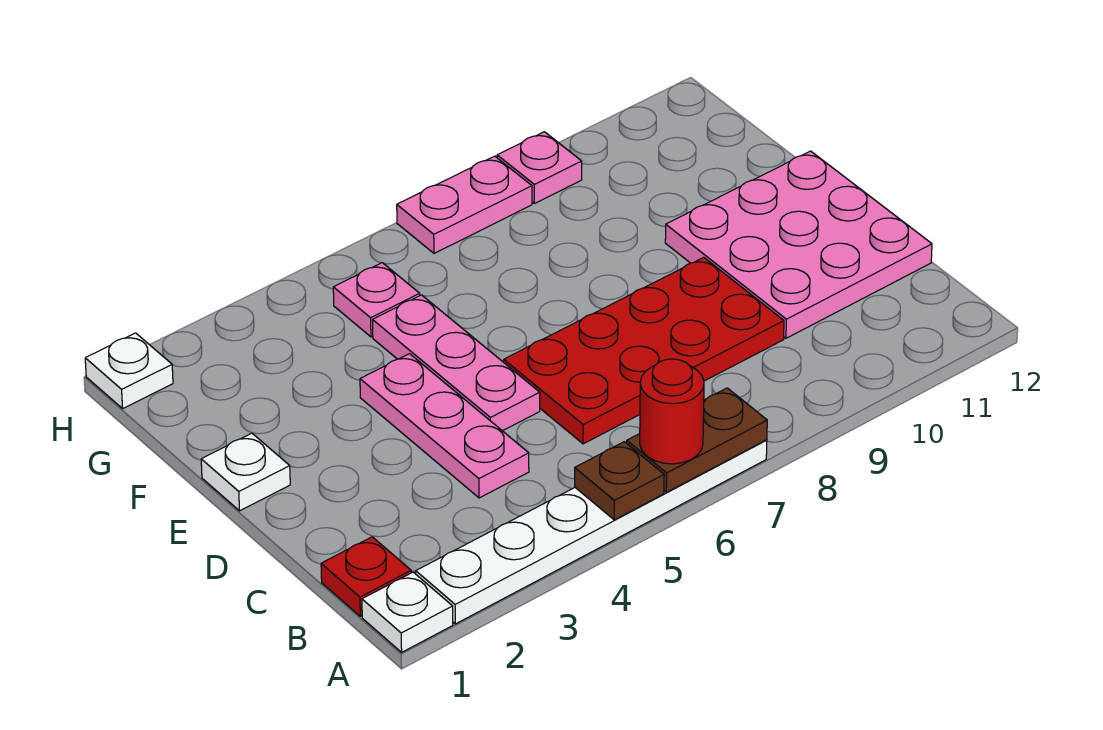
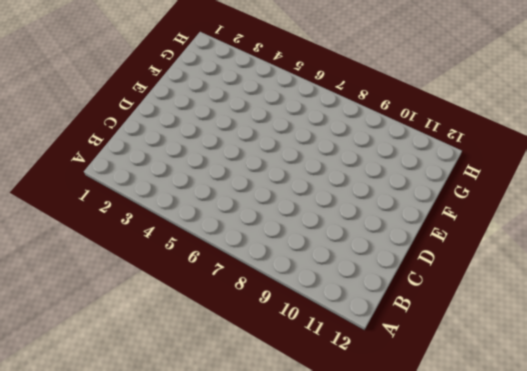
none -> white 1x1 plate [362,572,453,652]
none -> white 1x6 plate [416,440,767,624]
none -> red 1x1 plate [321,537,411,616]

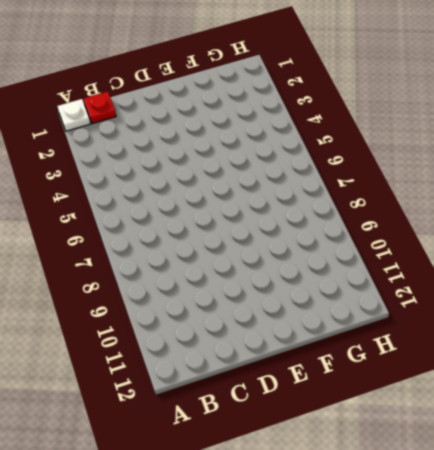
none -> white 1x6 plate [416,440,767,624]
none -> pink 1x3 plate [360,354,529,498]
none -> red 2x4 plate [504,257,784,444]

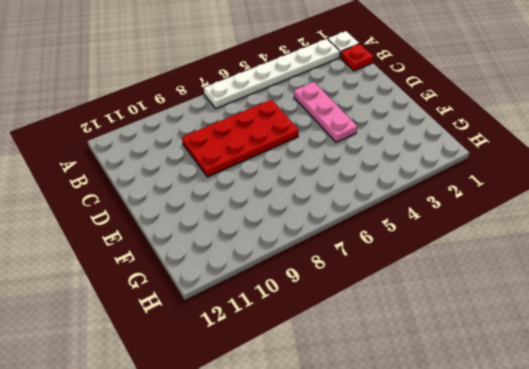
none -> pink 3x3 plate [665,151,932,338]
none -> pink 1x3 plate [372,295,540,431]
none -> white 1x1 plate [201,433,290,511]

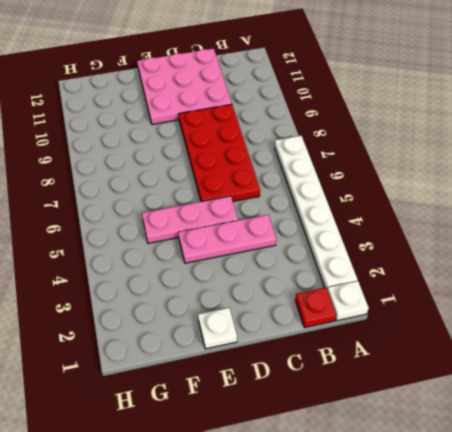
none -> pink 1x1 plate [333,263,420,337]
none -> white 1x1 plate [85,333,173,408]
none -> pink 1x2 plate [397,156,532,253]

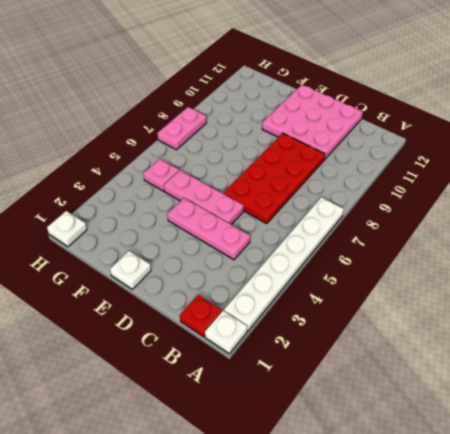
none -> pink 1x1 plate [497,132,582,203]
none -> brown 1x1 plate [575,442,664,520]
none -> brown 1x2 plate [627,388,767,492]

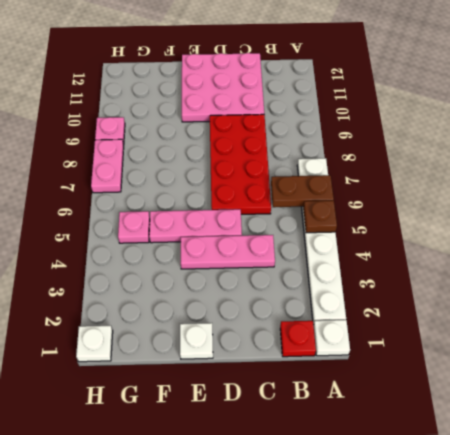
brown 1x2 plate [271,175,334,207] -> brown 1x2 plate turned to [627,388,767,492]
none -> red 1x1 round brick [640,359,704,464]

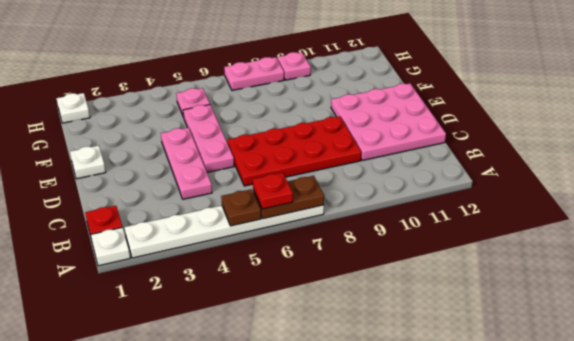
red 1x1 plate [253,173,293,209] -> red 1x1 round brick [640,359,704,464]

